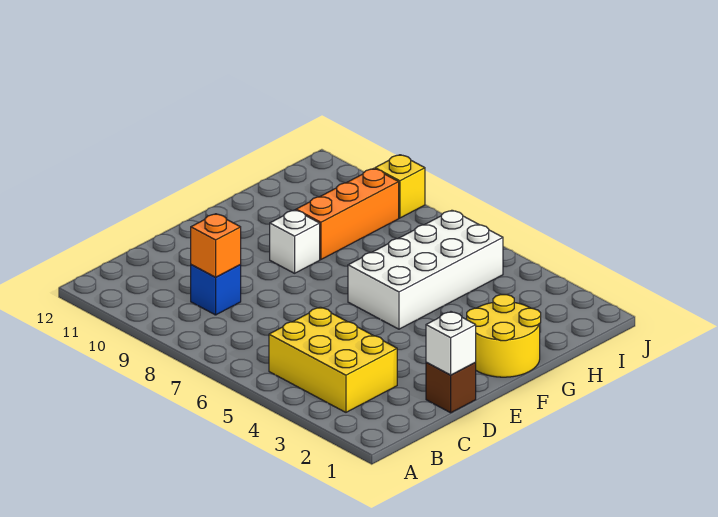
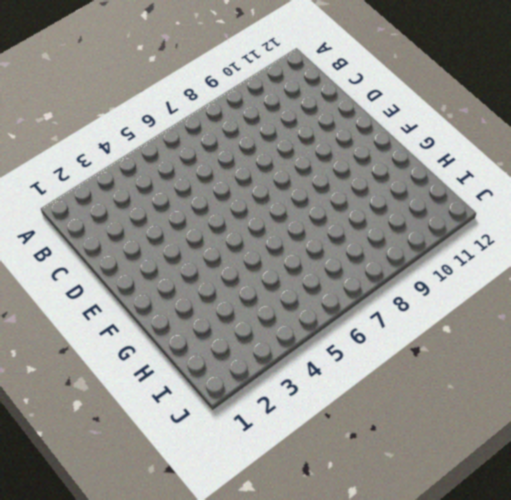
none -> yellow 2x3 brick [269,307,397,412]
none -> blue 1x1 brick [191,265,241,315]

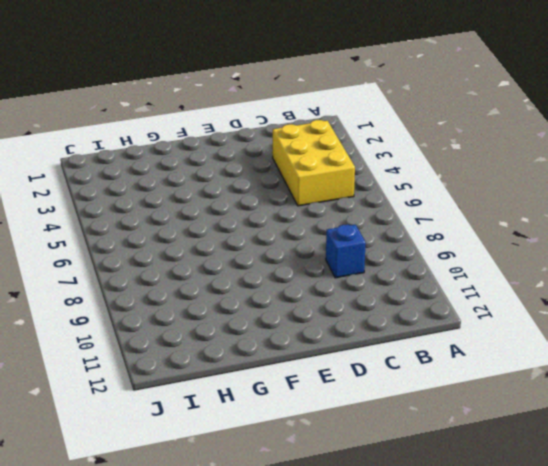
none -> brown 1x1 brick [426,362,476,413]
none -> yellow 2x2 round brick [467,295,541,377]

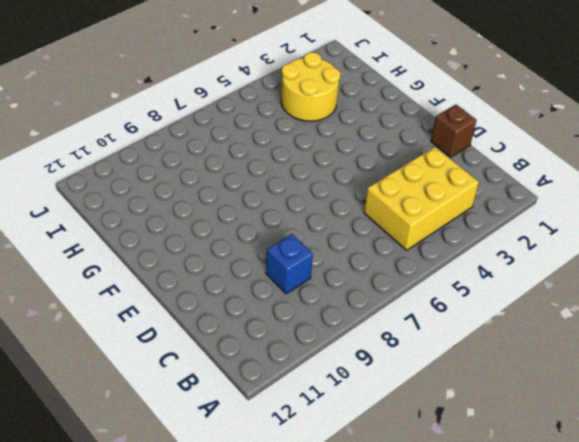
yellow 2x2 round brick [281,52,341,121] -> yellow 2x2 round brick moved to [467,295,541,377]
none -> white 2x4 brick [348,210,503,329]
none -> white 1x1 brick [270,210,320,273]

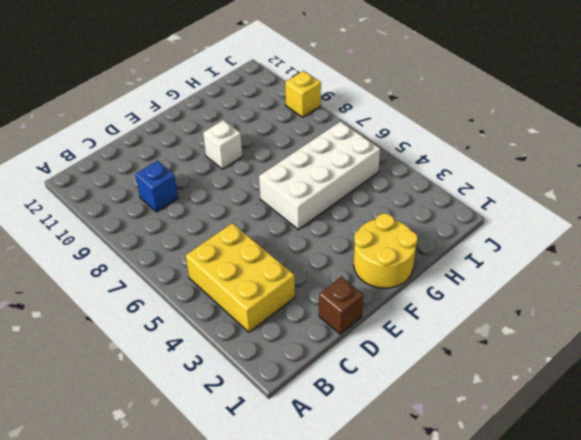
none -> orange 1x3 brick [296,168,399,260]
none -> orange 1x1 brick [191,214,241,277]

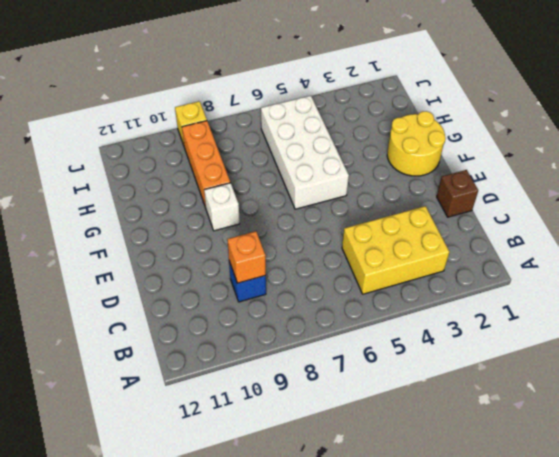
none -> white 1x1 brick [426,312,476,375]

